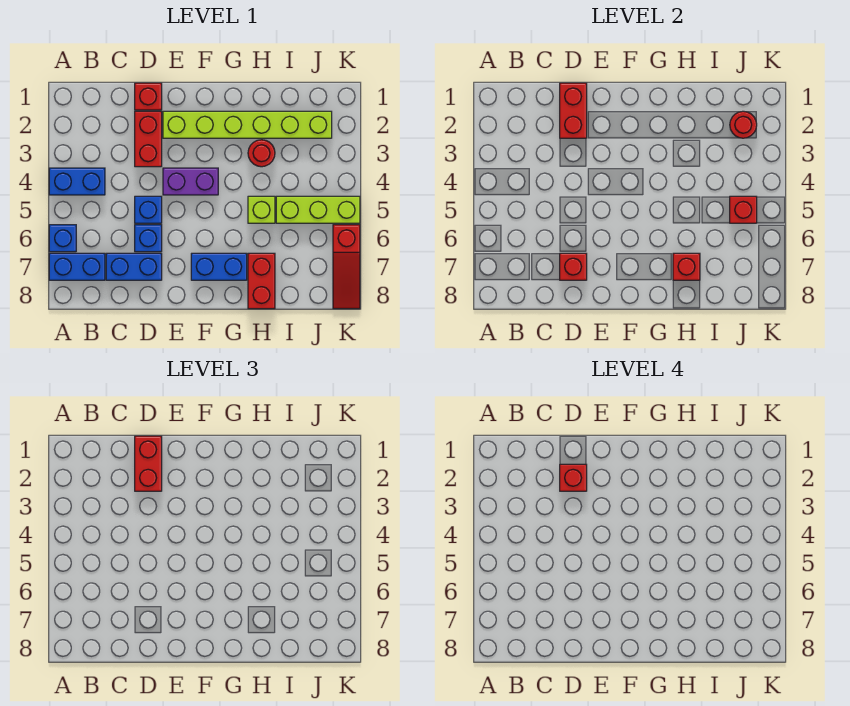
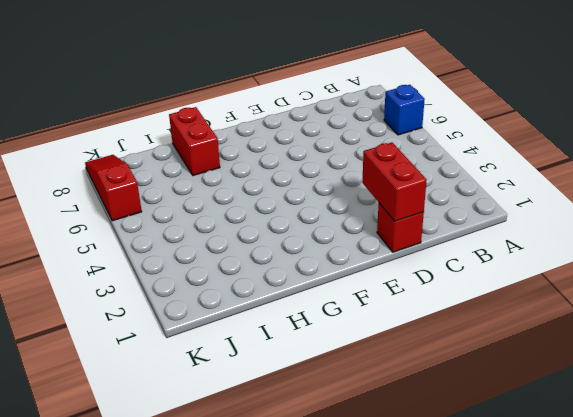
none -> blue 1x2 brick [49,168,105,195]
none -> blue 1x2 brick [49,253,105,280]
none -> blue 1x2 brick [106,253,162,280]

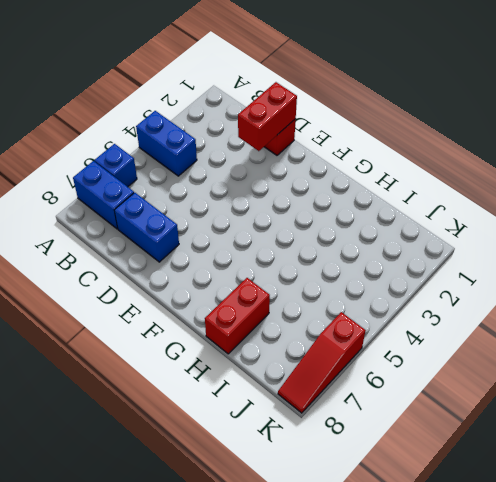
none -> red 1x2 brick [135,111,162,167]
none -> blue 1x1 brick [135,196,162,223]
none -> blue 1x1 brick [135,225,162,252]

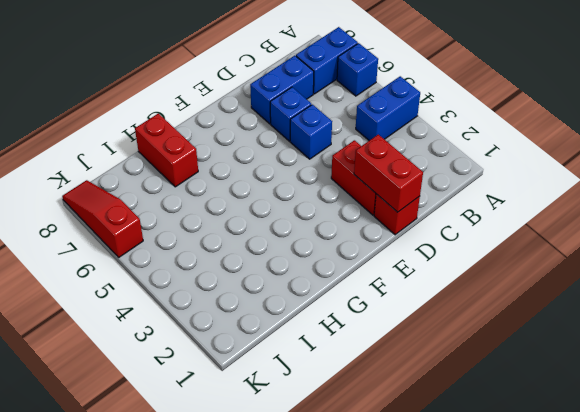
none -> lime 1x6 brick [163,111,332,138]
none -> purple 1x2 brick [163,168,218,195]
none -> blue 1x2 brick [191,253,247,280]

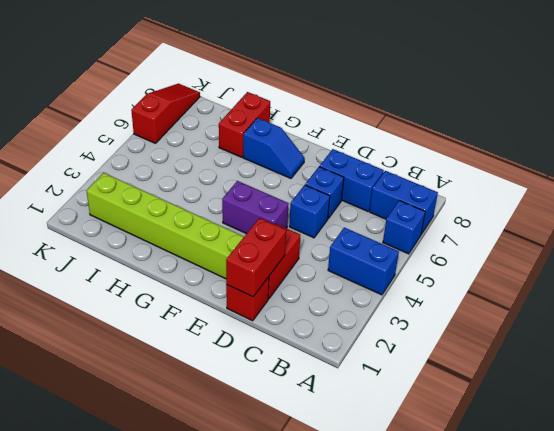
blue 1x2 slope [243,118,305,178] -> blue 1x2 brick [191,253,247,280]
none -> red 1x1 round brick [248,140,275,167]
none -> lime 1x1 brick [248,196,275,223]
none -> lime 1x3 brick [276,196,360,223]

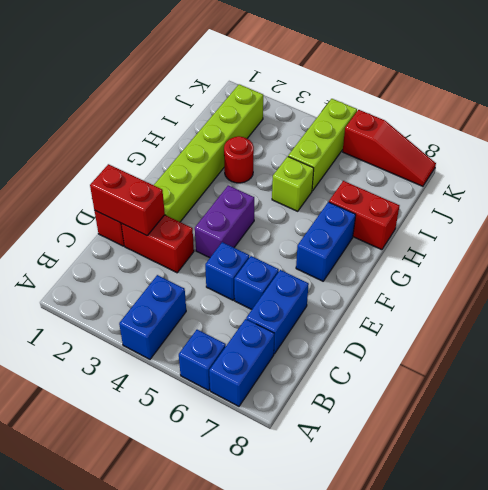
none -> red 1x1 brick [560,253,587,280]
none -> red 1x1 brick [673,253,700,280]
none -> red 1x1 round brick [730,111,757,138]

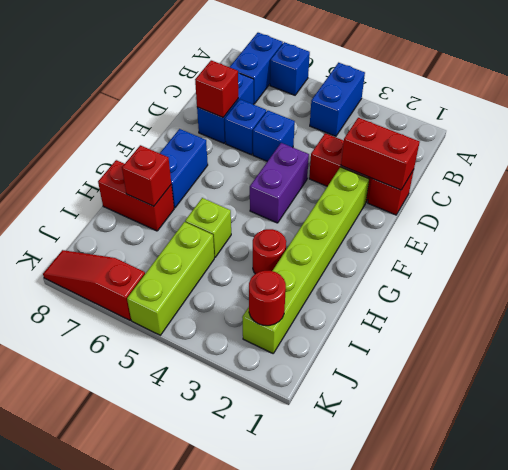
none -> red 1x1 brick [730,196,757,223]
none -> red 1x2 brick [135,436,162,491]
none -> red 1x1 brick [560,464,587,491]

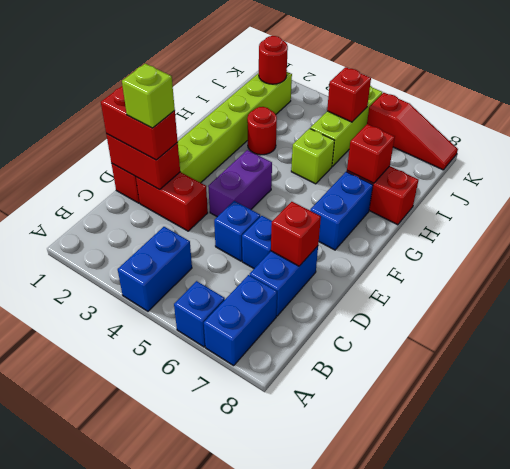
lime 1x1 brick [122,64,175,128] -> red 1x1 brick [560,464,587,491]

